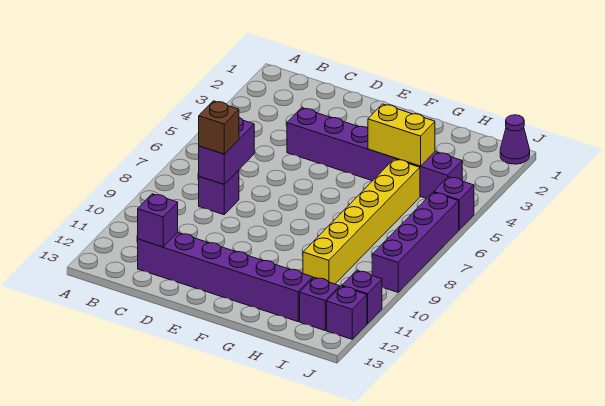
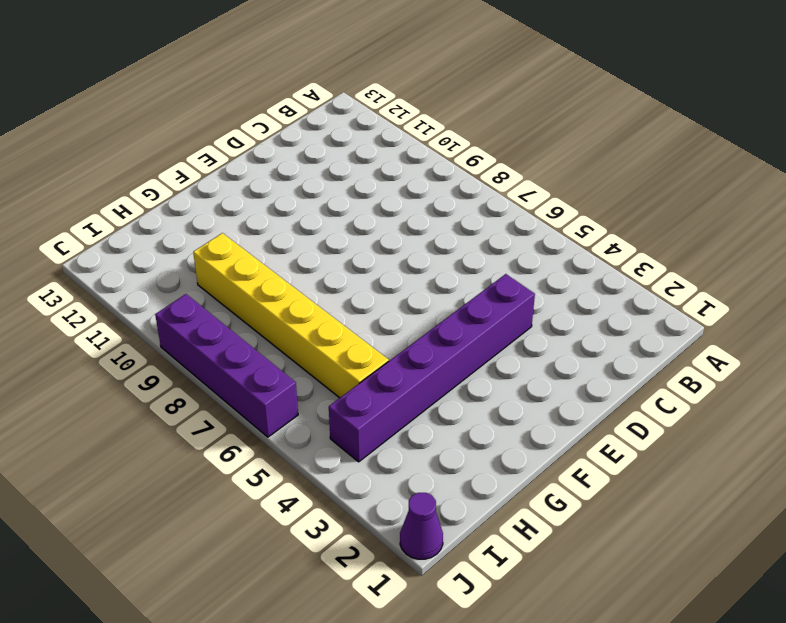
none -> purple 1x1 brick [199,170,239,215]
none -> purple 1x6 brick [138,233,313,322]
none -> purple 1x1 brick [300,277,340,330]

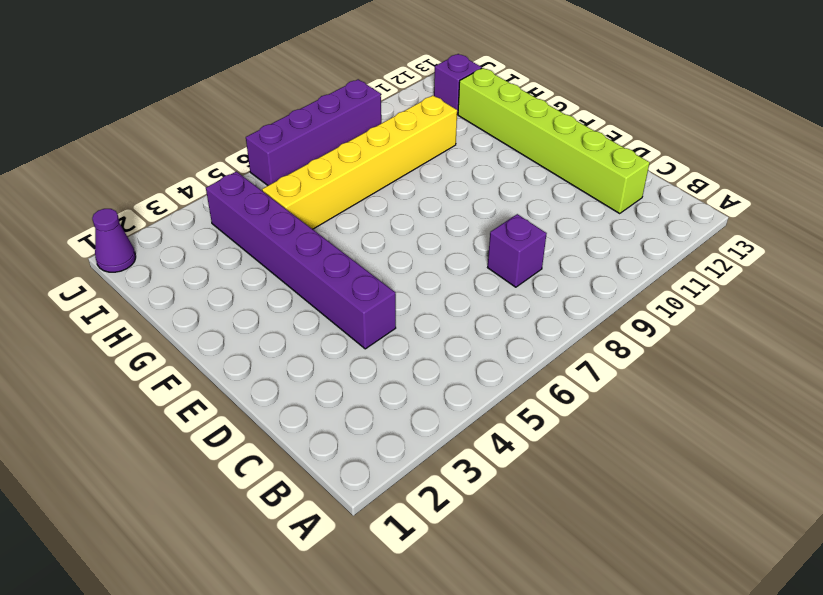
lime 1x6 brick [458,68,650,213] -> purple 1x6 brick [138,233,313,322]
none -> purple 1x1 brick [434,177,474,230]
none -> purple 1x1 brick [342,271,382,324]
none -> purple 1x1 brick [327,286,367,339]

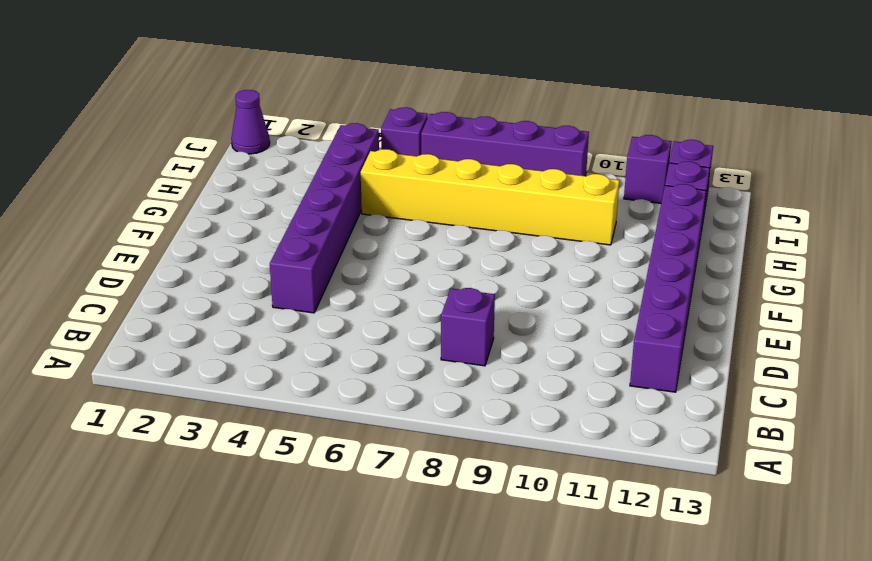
none -> purple 1x2 brick [199,118,254,184]
none -> purple 1x1 brick [138,194,178,247]
none -> yellow 1x2 brick [368,104,435,166]

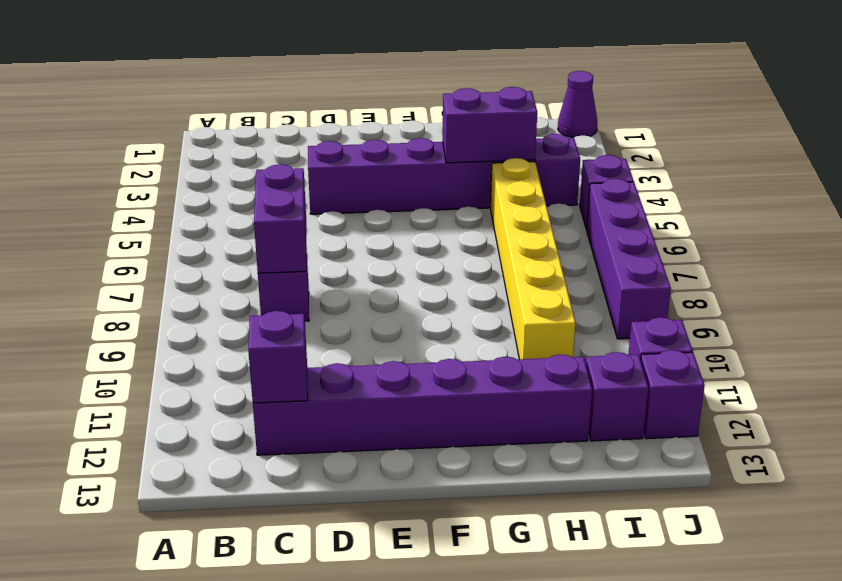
purple 1x2 brick [443,87,537,163] -> yellow 1x2 brick [368,104,435,166]
none -> brown 1x1 brick [199,101,239,154]

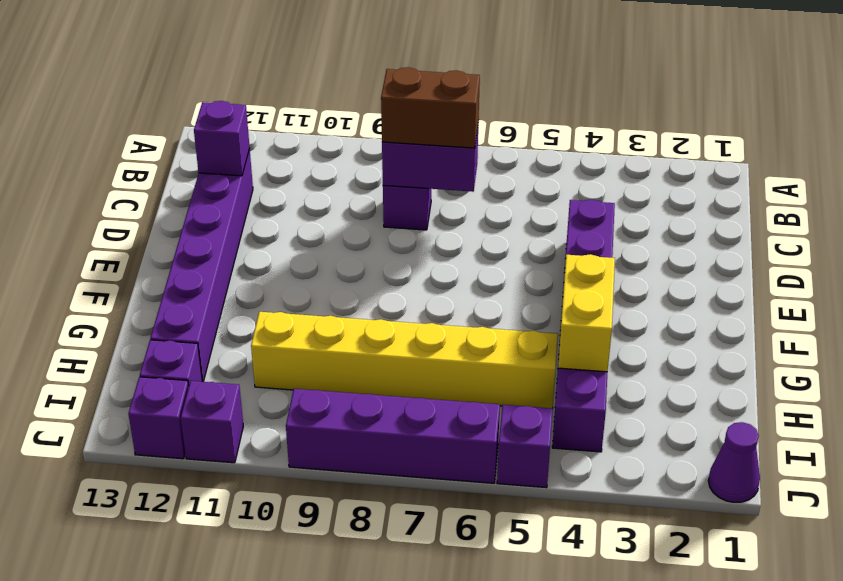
brown 1x2 brick [381,67,480,148] -> brown 1x1 brick [199,101,239,154]

